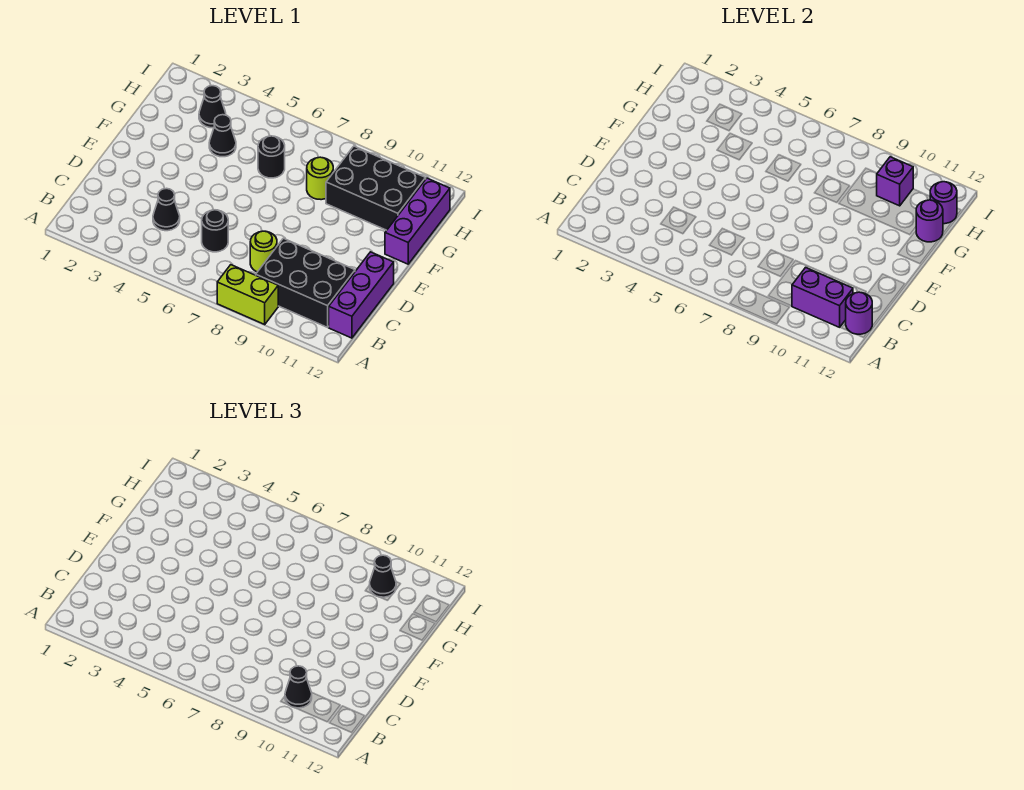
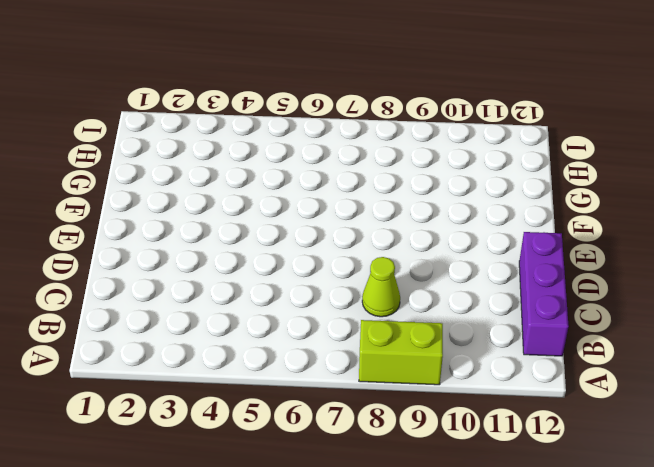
lime 1x1 cone [362,257,400,317] -> lime 1x1 round brick [250,231,277,272]
none -> black 2x3 brick [256,238,355,327]
none -> black 1x1 cone [153,188,180,231]
none -> black 1x1 round brick [202,210,228,252]

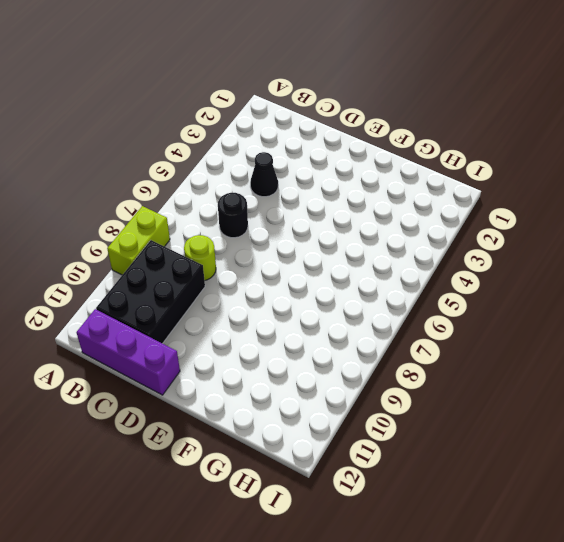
none -> purple 1x3 brick [385,178,450,264]
none -> black 1x1 cone [209,115,236,157]
none -> black 1x1 round brick [258,136,285,178]

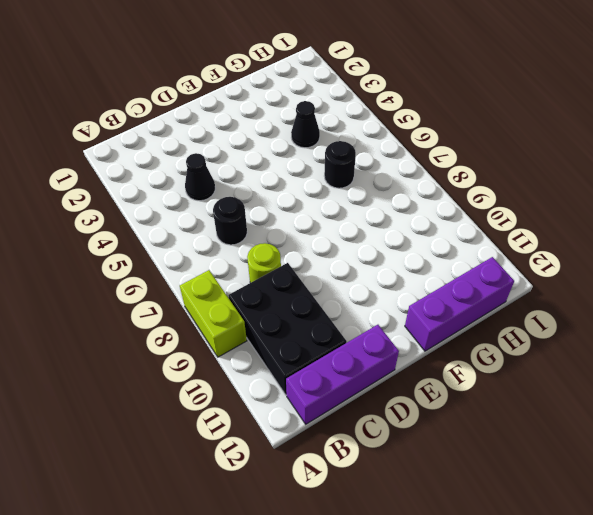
none -> lime 1x1 round brick [307,157,333,200]
none -> black 2x3 brick [326,146,426,230]
none -> black 1x1 cone [199,86,226,128]

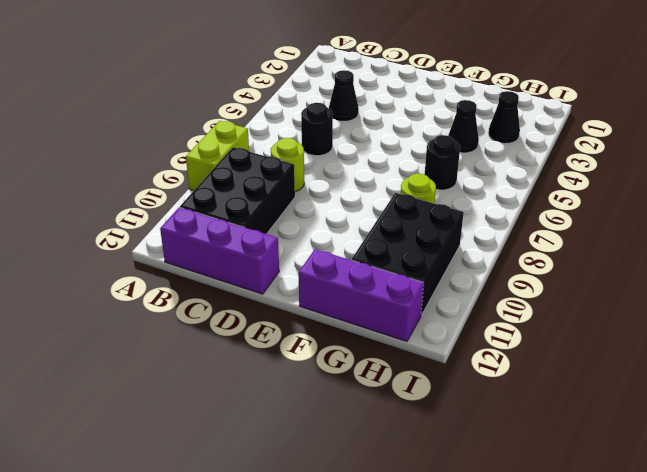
none -> purple 1x2 brick [792,268,853,327]
none -> purple 1x1 round brick [846,292,872,334]
none -> purple 1x1 round brick [916,200,943,242]

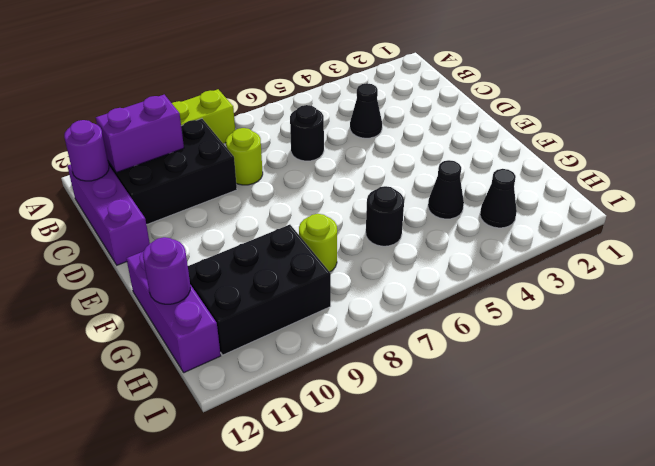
none -> purple 1x1 brick [877,157,913,206]
none -> purple 1x1 round brick [930,182,957,224]
none -> black 1x1 cone [285,666,312,708]

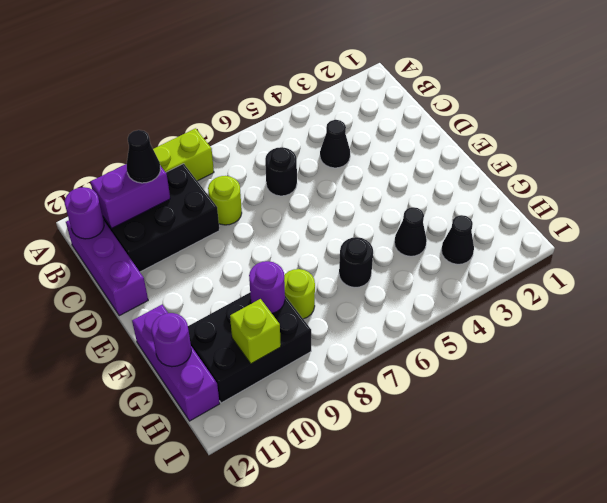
purple 1x1 round brick [249,261,285,313] -> purple 1x1 round brick moved to [930,182,957,224]
lime 1x1 brick [230,299,281,364] -> purple 1x1 brick [877,157,913,206]
none -> black 1x1 cone [370,555,396,597]

